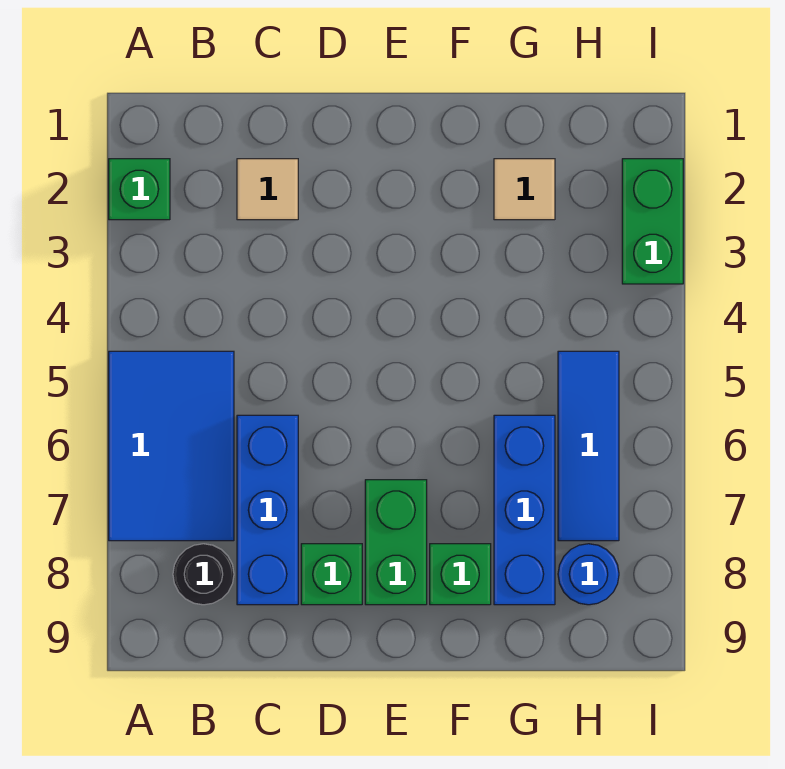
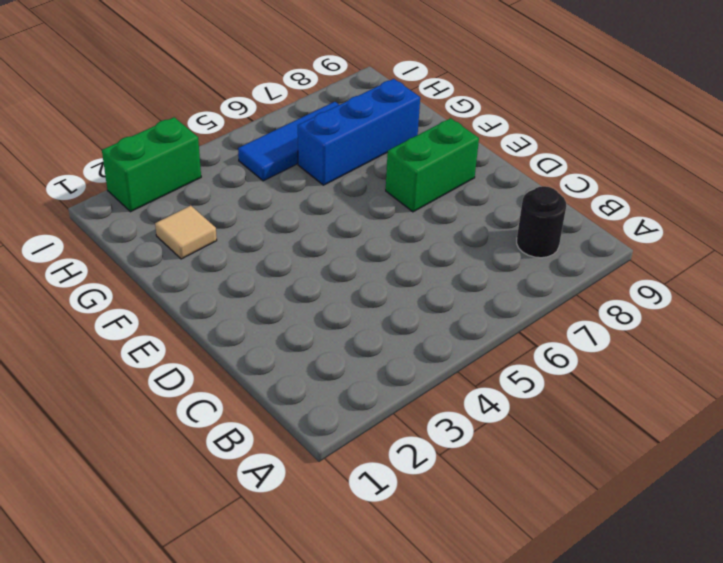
none -> green 1x1 brick [109,159,170,220]
none -> blue 2x3 tile [109,351,234,541]
none -> tan 1x1 tile [237,159,298,220]

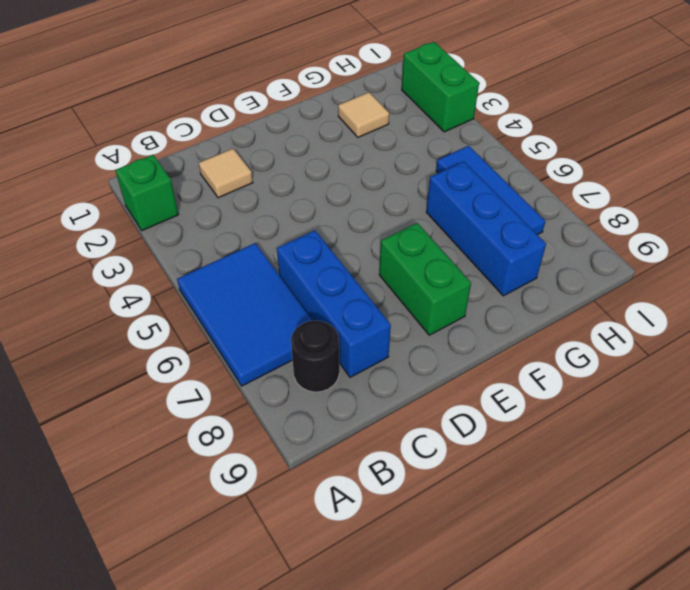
none -> green 1x1 brick [301,544,362,605]
none -> green 1x1 brick [430,544,491,605]
none -> blue 1x1 round brick [558,544,619,605]

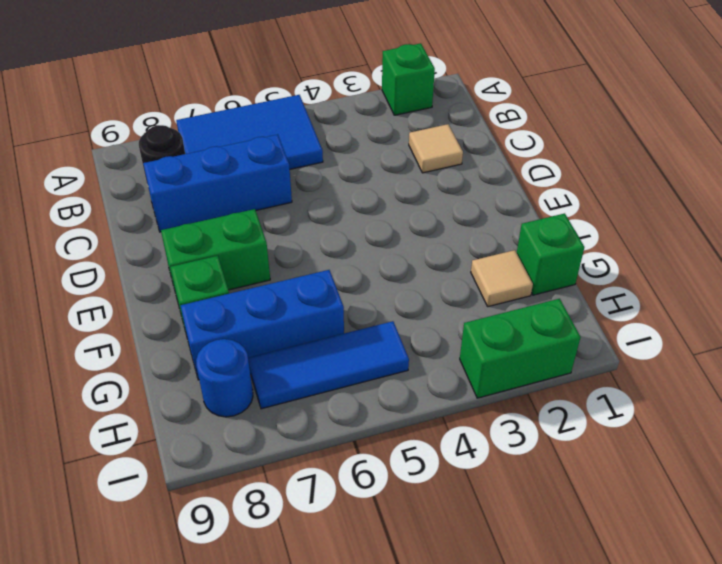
green 1x1 brick [517,213,584,295] -> green 1x1 brick moved to [301,544,362,605]

